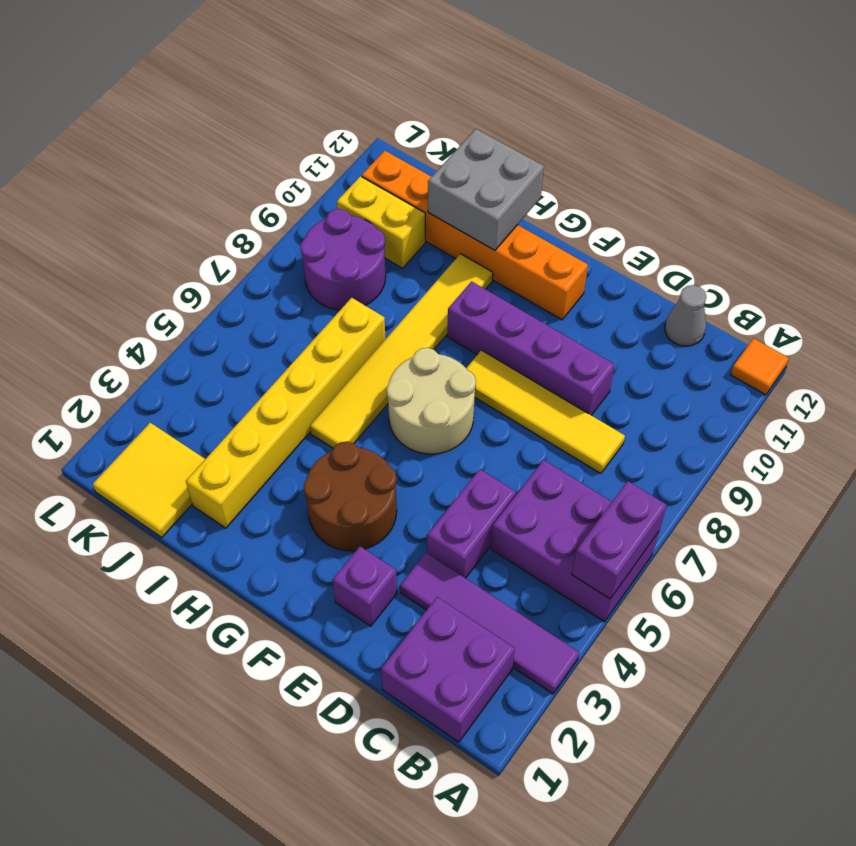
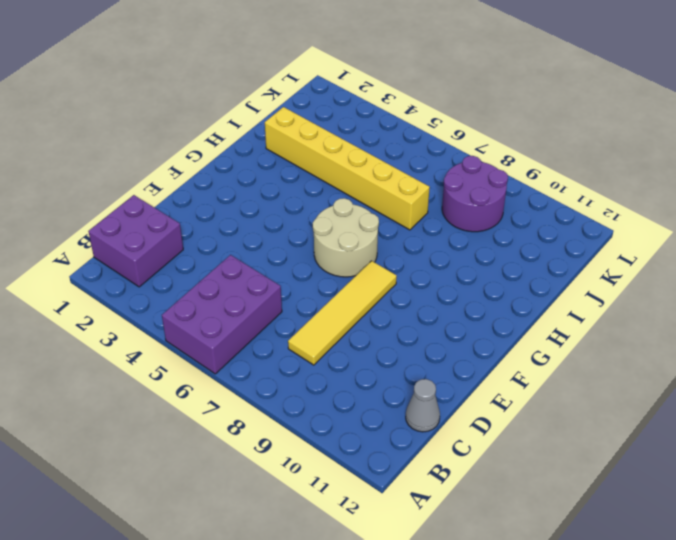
none -> purple 1x4 tile [400,553,579,694]
none -> orange 1x1 tile [730,338,789,395]
none -> purple 1x2 brick [427,469,516,578]

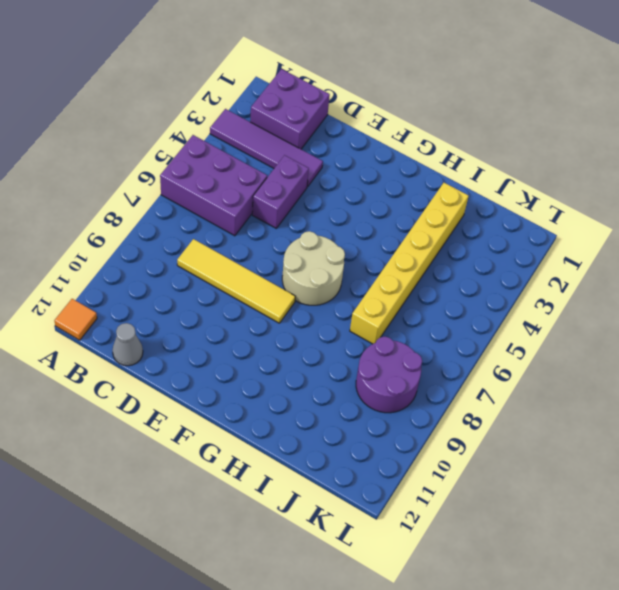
none -> purple 1x4 brick [447,281,615,415]
none -> purple 1x1 brick [333,546,397,626]
none -> brown 2x2 round brick [304,441,397,551]

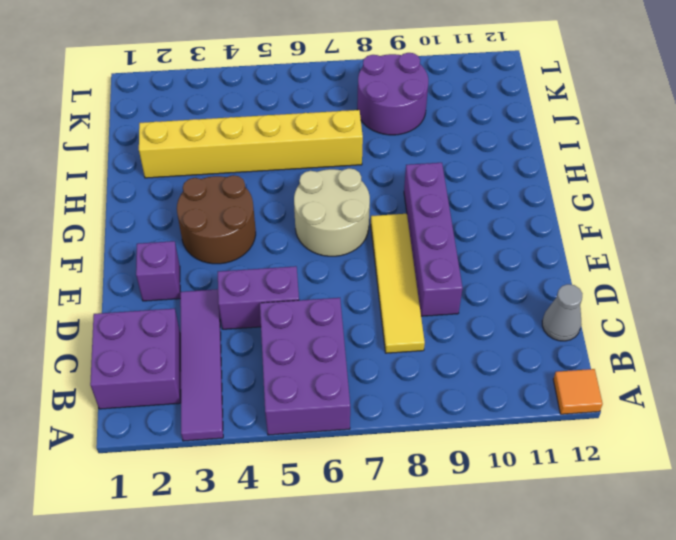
none -> orange 1x6 brick [362,151,588,320]
none -> yellow 1x6 tile [310,254,493,448]
none -> yellow 2x2 tile [93,423,205,537]

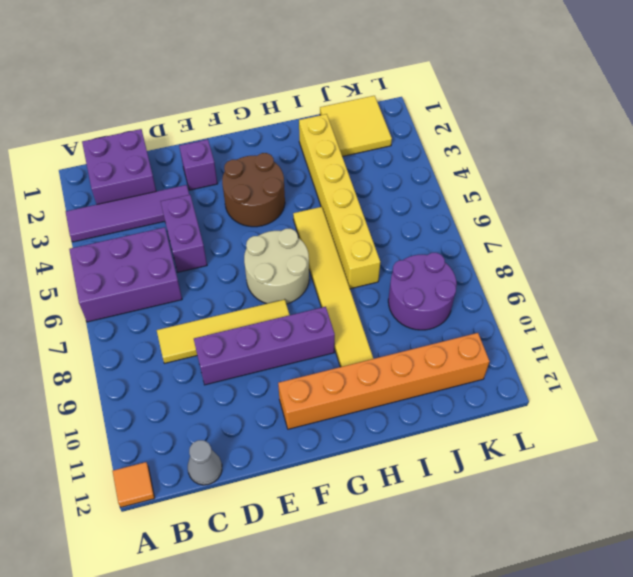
none -> yellow 1x2 brick [337,176,425,268]
none -> purple 1x2 brick [572,481,667,599]
none -> grey 2x2 brick [428,129,544,250]

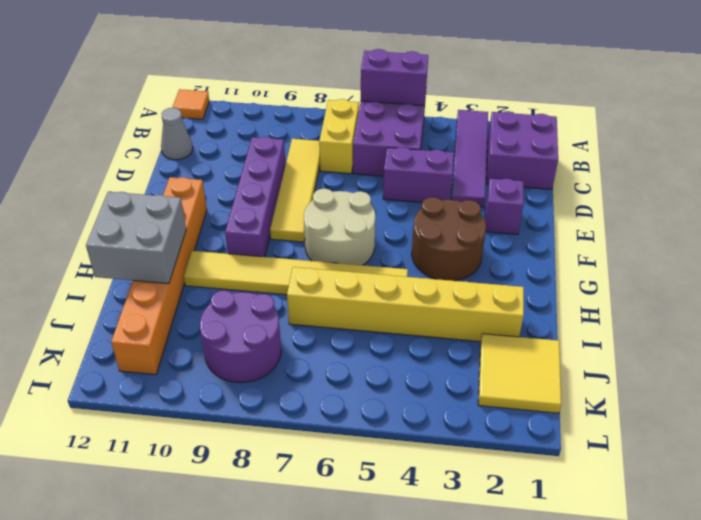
yellow 1x2 brick [319,99,359,174] -> yellow 1x2 brick moved to [337,176,425,268]

